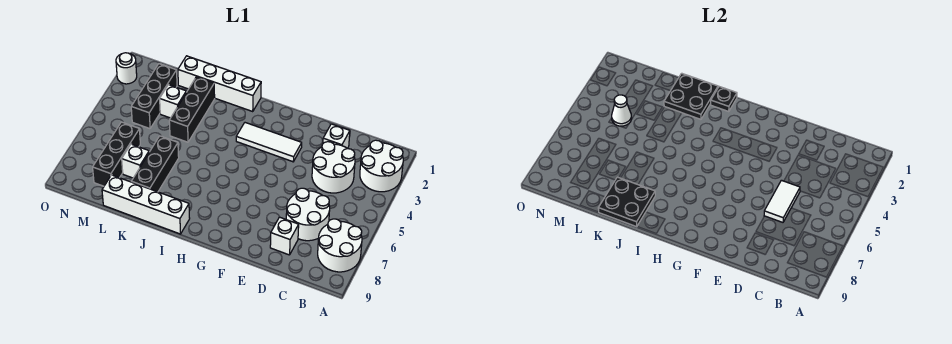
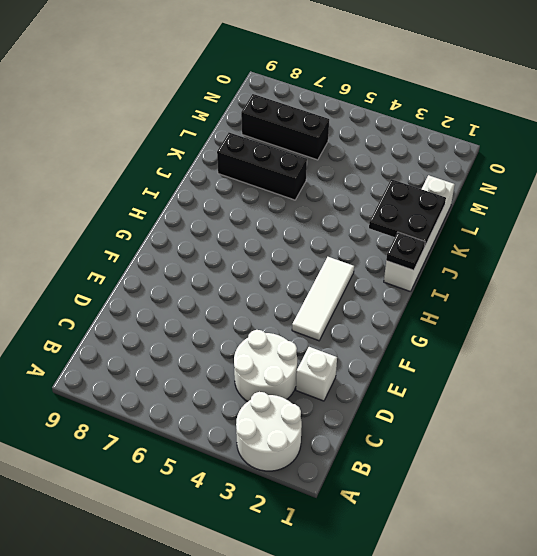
none -> white 2x2 round brick [318,219,362,272]
none -> white 2x2 round brick [286,188,330,241]
none -> white 1x1 brick [270,217,299,255]

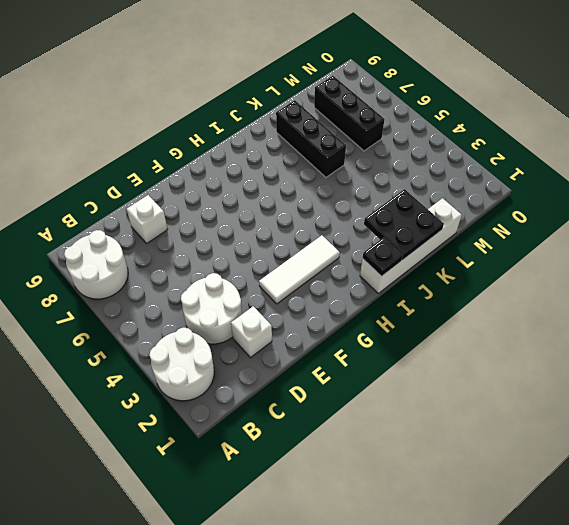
none -> white 2x2 round brick [286,188,330,241]
none -> white 1x4 brick [102,175,190,234]
none -> black 1x3 brick [169,77,215,142]

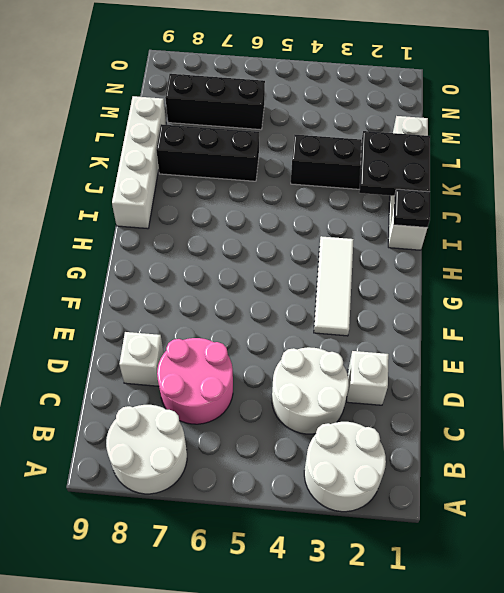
pink 2x2 round brick [157,338,233,424] -> white 2x2 round brick [286,188,330,241]
none -> white 1x1 brick [160,85,186,118]
none -> white 1x1 brick [122,144,149,178]
none -> black 1x3 brick [131,64,177,129]

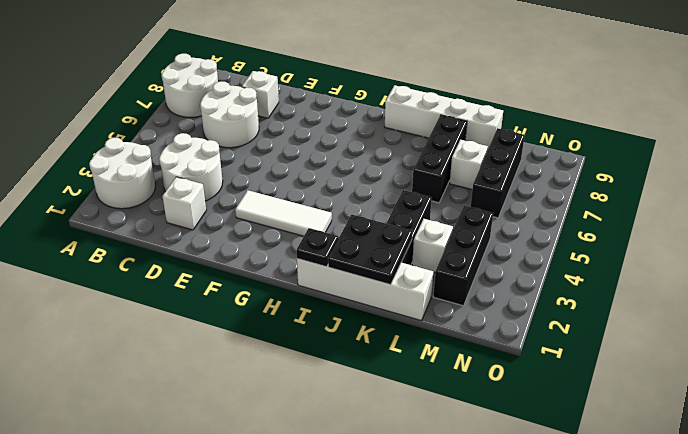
none -> white 1x1 round brick [116,53,137,84]
none -> white 1x2 tile [764,180,800,222]
none -> black 2x2 plate [598,177,655,227]

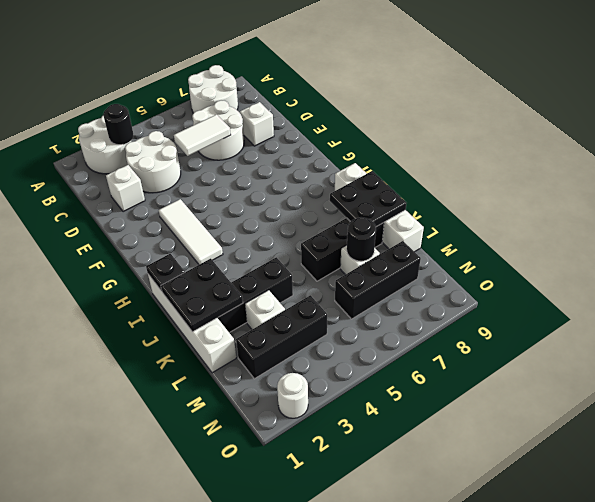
black 1x1 round brick [103,104,133,145] -> none
black 1x1 round brick [347,217,376,261] -> none
none -> white 1x1 cone [612,95,632,126]

